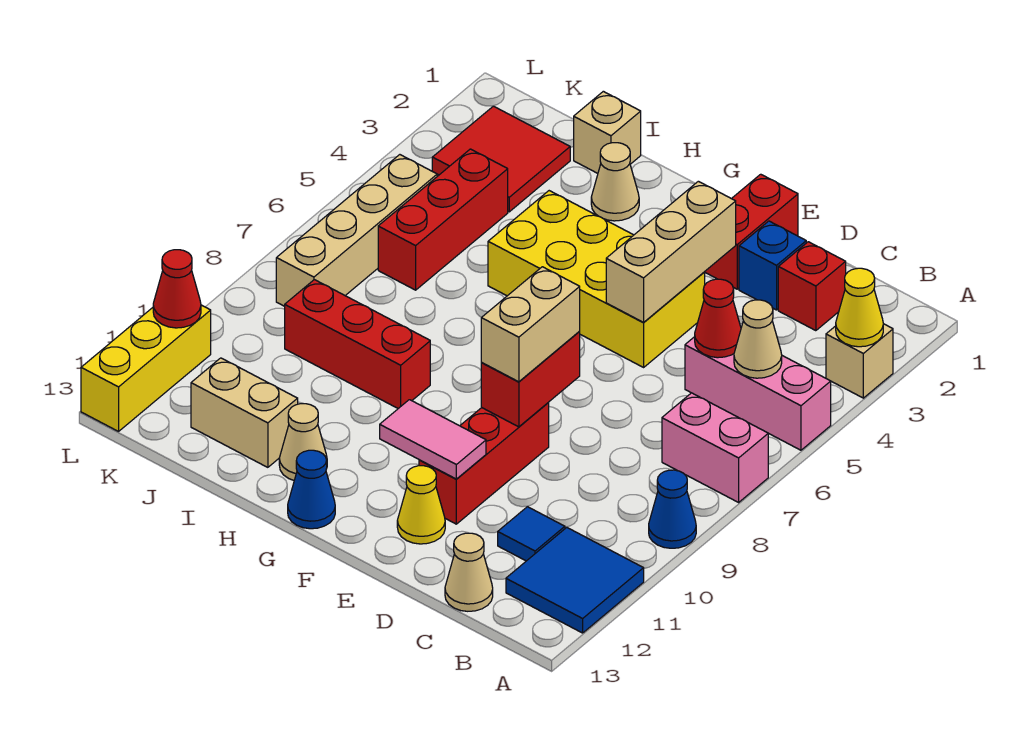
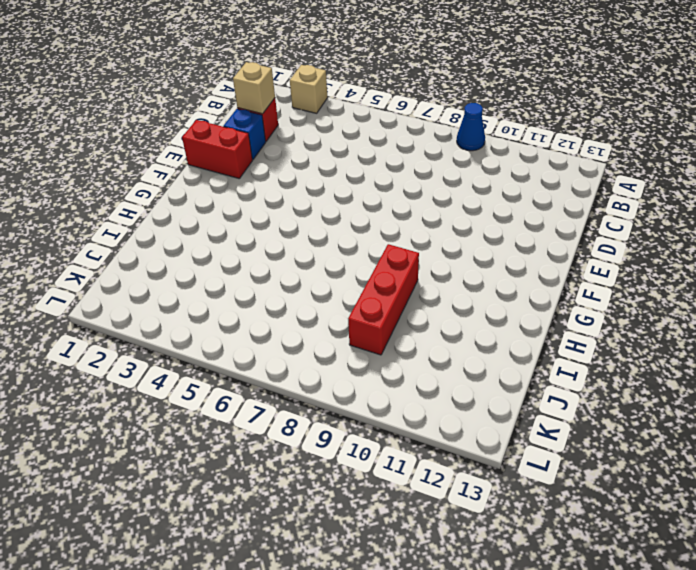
tan 1x1 brick [233,62,275,114] -> tan 1x1 brick moved to [574,91,641,173]
none -> pink 1x3 brick [685,337,831,450]
none -> pink 1x2 brick [662,393,768,502]
none -> blue 2x2 tile [506,528,644,633]
none -> blue 1x1 tile [498,507,565,561]

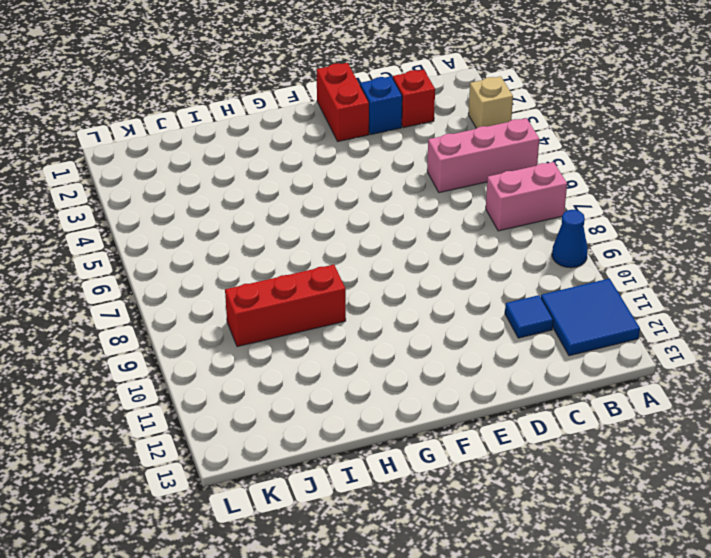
none -> tan 1x1 cone [445,533,493,611]
none -> yellow 2x4 brick [488,191,705,367]
none -> red 1x3 brick [419,403,549,524]
none -> yellow 1x1 cone [397,466,445,544]

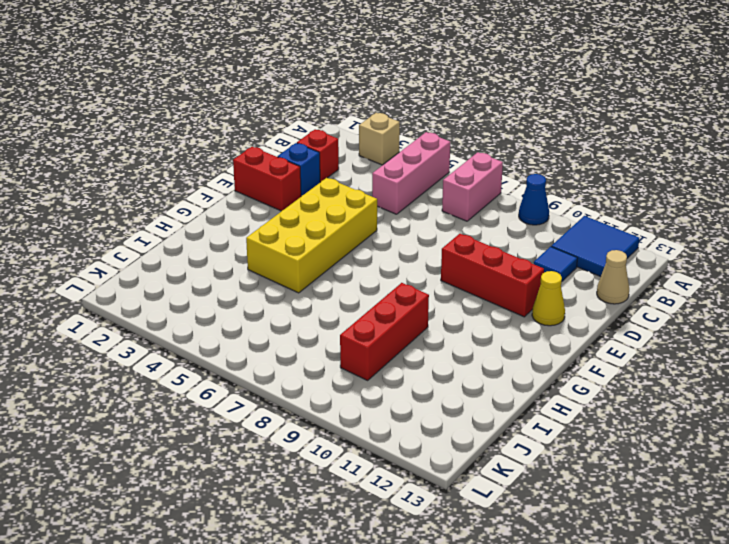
none -> blue 1x1 cone [288,450,335,529]
none -> tan 1x1 cone [591,143,639,221]
none -> tan 1x1 cone [279,404,327,480]
none -> tan 1x1 brick [574,91,641,173]

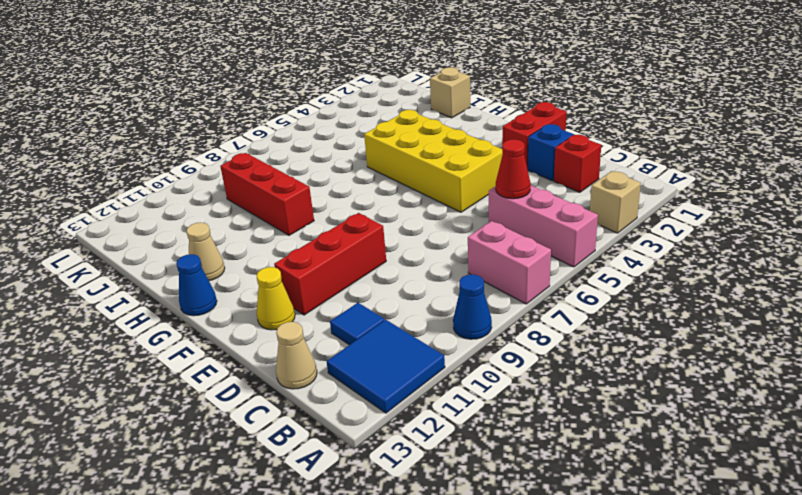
none -> tan 1x1 cone [591,143,639,221]
none -> tan 1x2 brick [191,358,298,467]
none -> red 2x2 tile [432,106,570,212]
none -> red 1x3 brick [378,149,508,290]

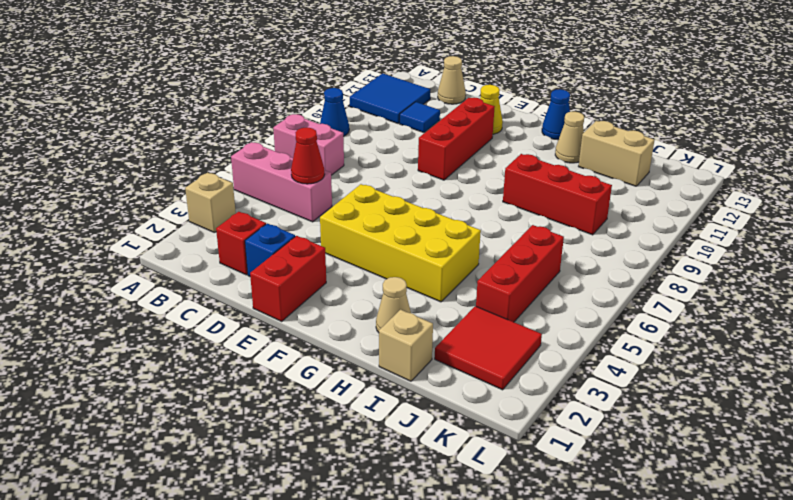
none -> tan 1x4 brick [276,155,437,306]
none -> yellow 1x3 brick [81,305,211,431]
none -> yellow 1x1 cone [836,268,883,347]
none -> tan 1x1 cone [734,300,782,378]

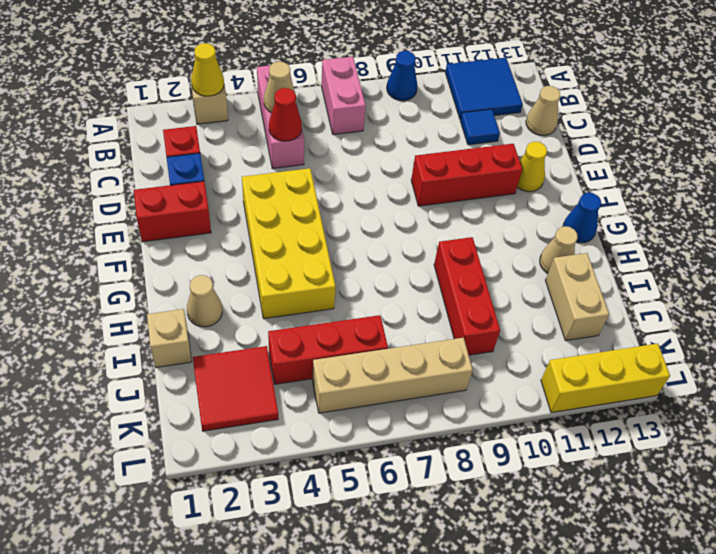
none -> tan 1x3 brick [606,181,736,322]
none -> red 1x2 brick [481,331,580,427]
none -> pink 1x2 tile [380,400,486,479]
none -> red 1x1 cone [153,250,201,328]

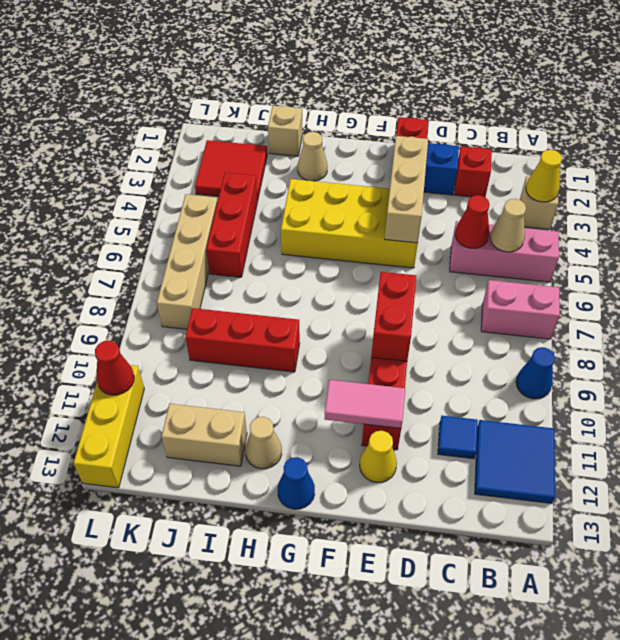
none -> tan 1x1 cone [445,533,493,611]
none -> tan 1x2 brick [481,267,580,382]

